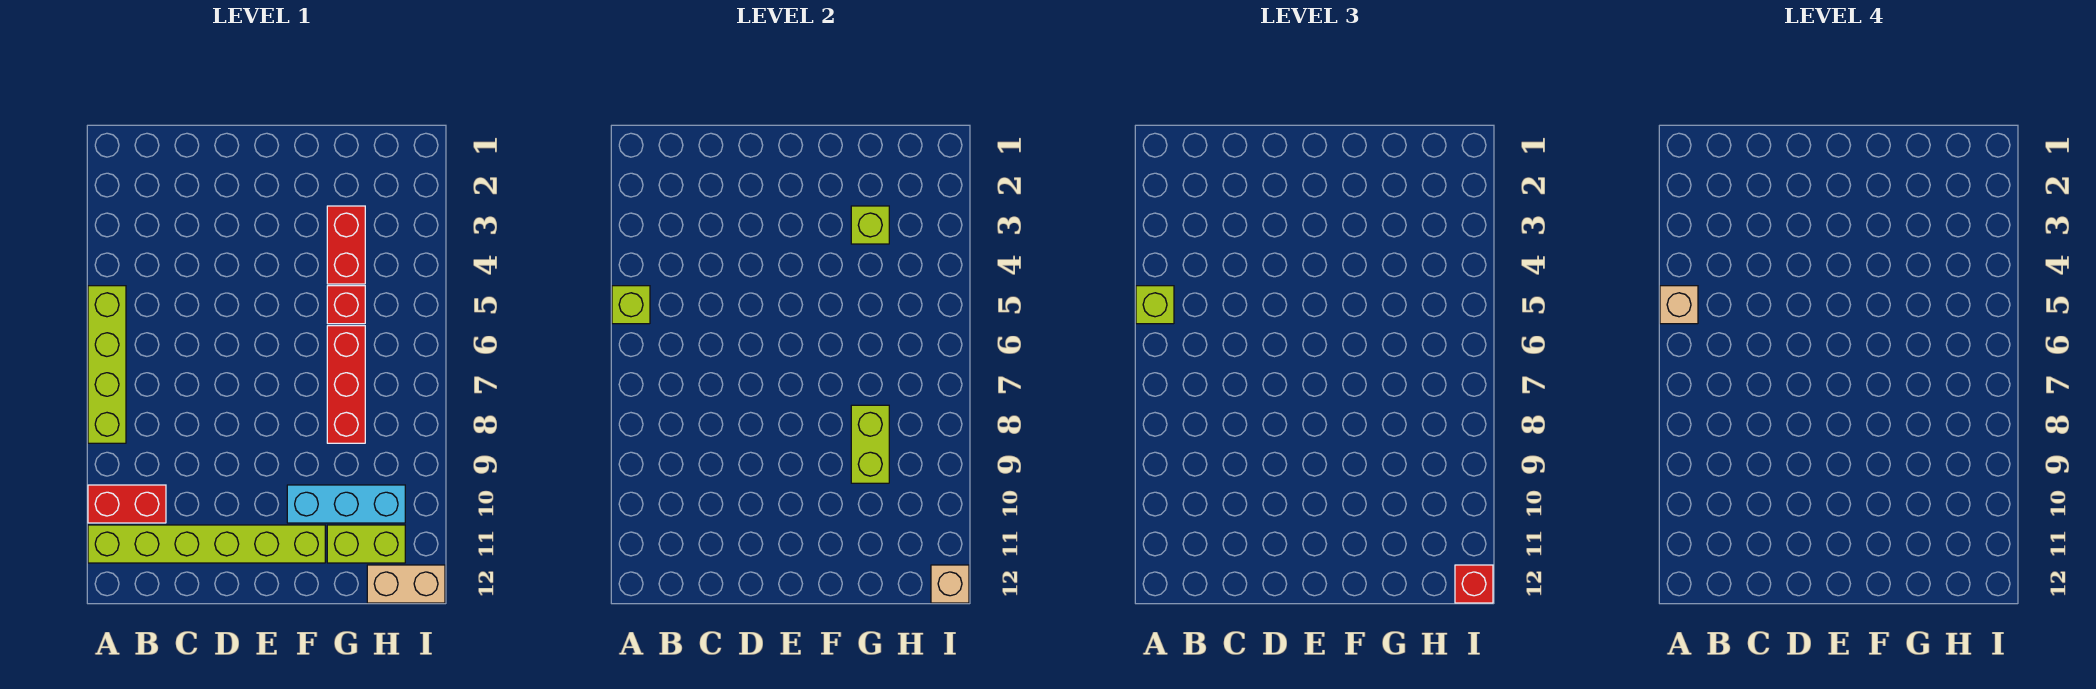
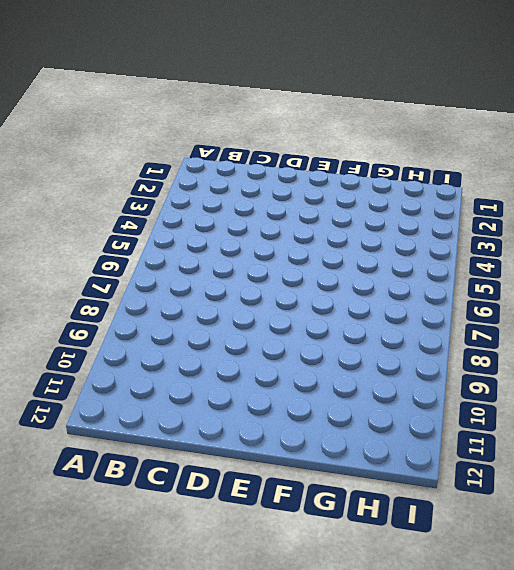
none -> lime 1x4 brick [88,286,126,443]
none -> red 1x2 brick [88,485,166,523]
none -> lime 1x6 brick [88,525,325,563]

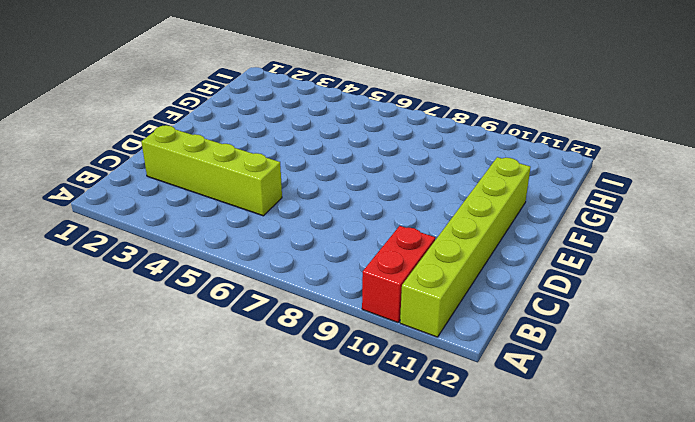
lime 1x4 brick [141,125,282,216] -> lime 1x4 brick moved to [88,286,126,443]
none -> cyan 1x3 brick [287,485,405,523]
none -> red 1x2 brick [327,206,365,284]
none -> red 1x1 brick [327,286,365,324]

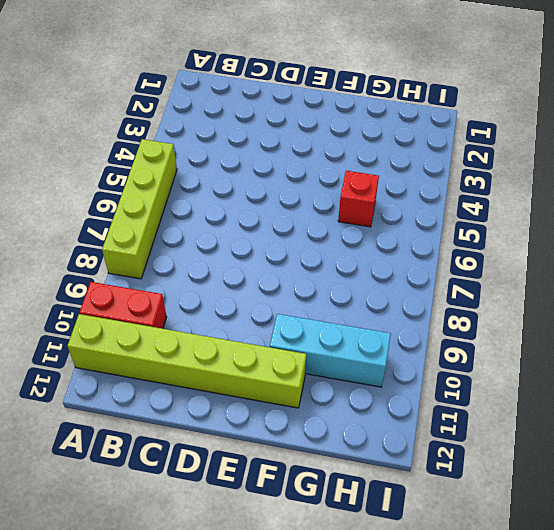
none -> red 1x2 brick [327,206,365,284]
none -> red 1x3 brick [327,326,365,443]
none -> lime 1x2 brick [327,525,405,563]

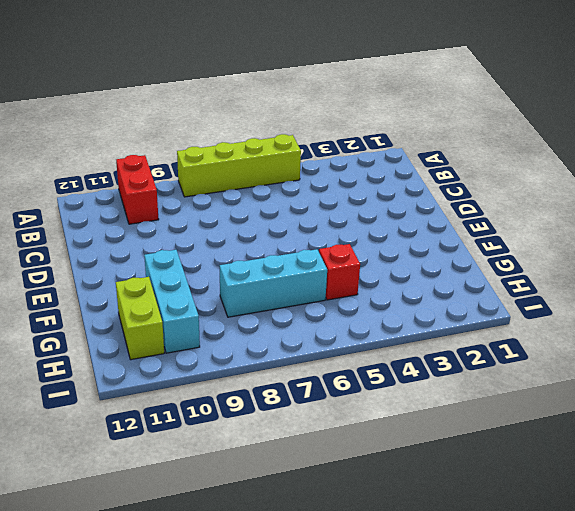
cyan 1x3 brick [220,249,327,317] -> red 1x3 brick [327,326,365,443]
none -> lime 1x6 brick [88,525,325,563]
none -> red 1x2 brick [327,206,365,284]
none -> tan 1x2 brick [367,565,445,603]

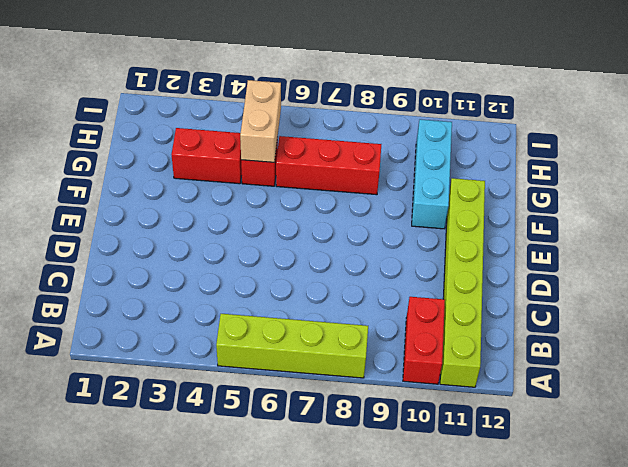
tan 1x2 brick [240,80,281,162] -> tan 1x2 brick moved to [367,565,445,603]
none -> lime 1x2 brick [327,525,405,563]
none -> lime 1x1 brick [612,286,650,324]
none -> lime 1x1 brick [851,206,889,244]

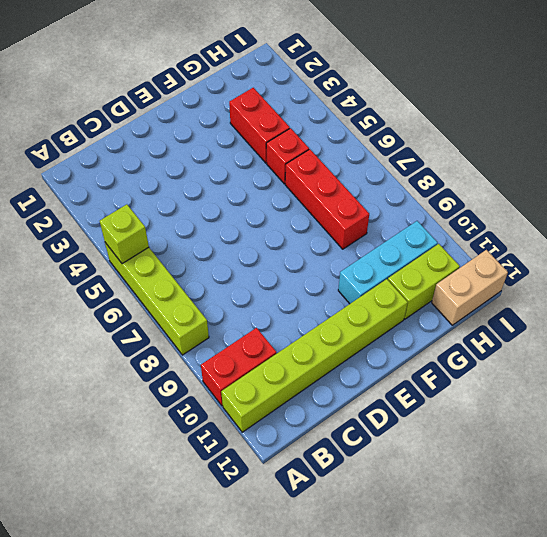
none -> lime 1x1 brick [851,206,889,244]
none -> lime 1x2 brick [851,405,889,483]
none -> tan 1x1 brick [931,565,969,603]

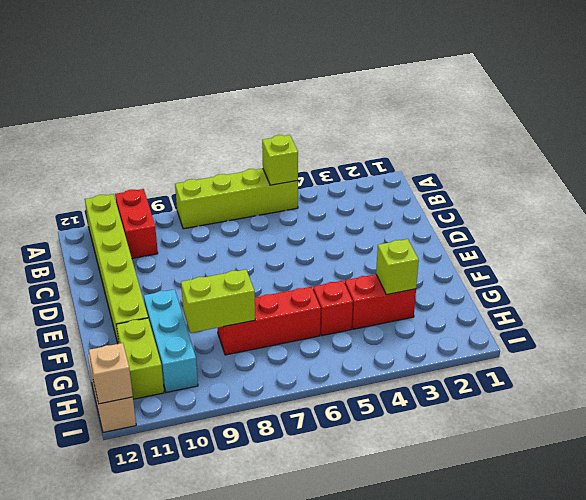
none -> lime 1x1 brick [1136,286,1174,324]
none -> red 1x1 brick [1455,565,1493,603]
none -> tan 1x1 brick [1660,286,1698,324]

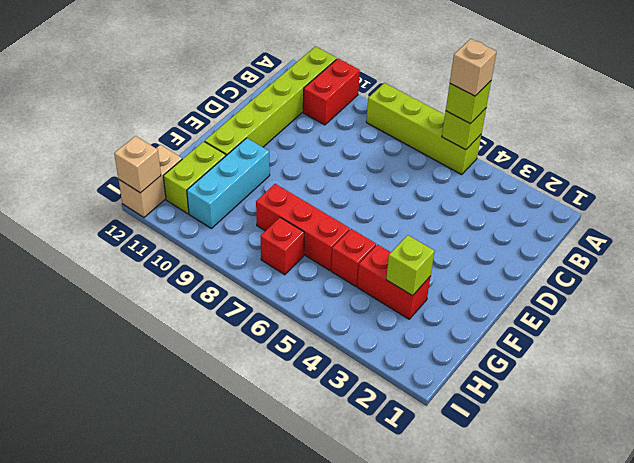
red 1x1 brick [260,218,304,275] -> red 1x1 brick moved to [1455,565,1493,603]
none -> lime 1x2 brick [851,405,889,483]

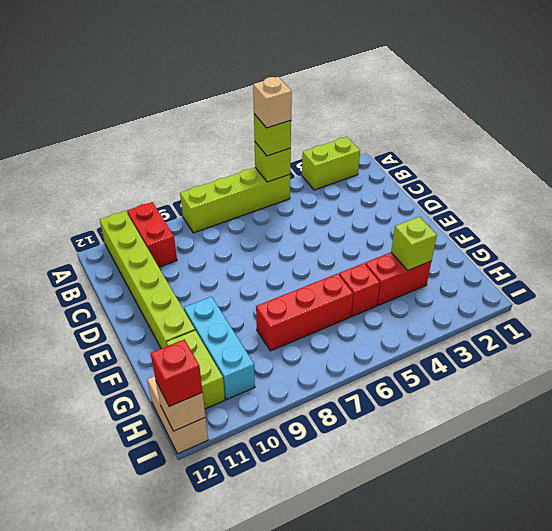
lime 1x2 brick [302,137,360,190] -> lime 1x2 brick moved to [851,405,889,483]

